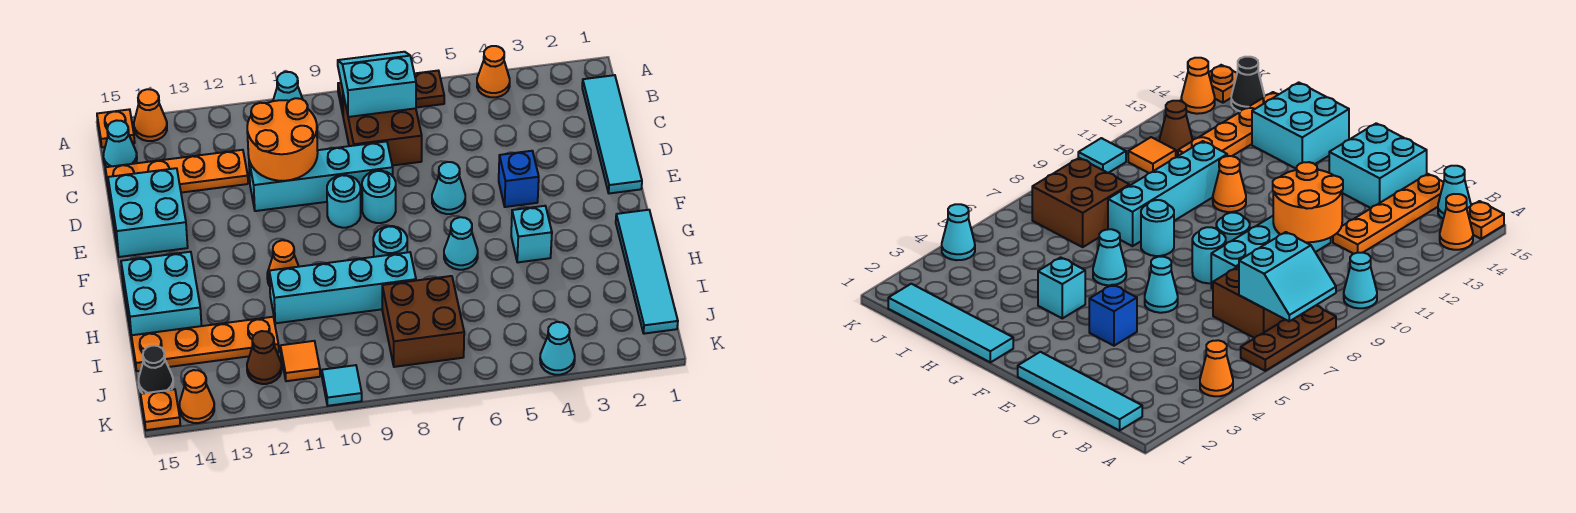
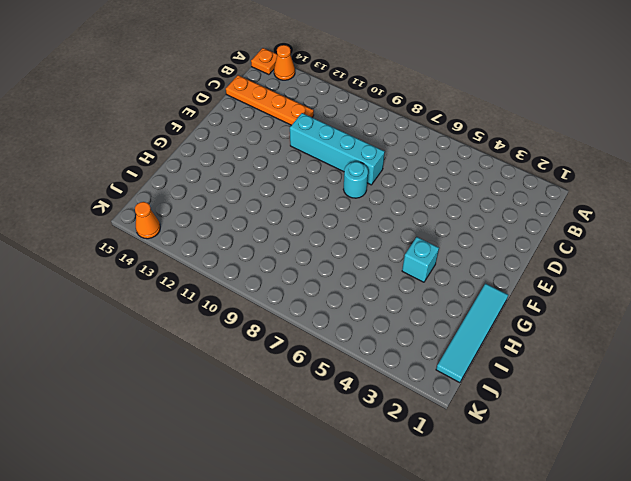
none -> orange 1x1 cone [477,46,510,97]
none -> brown 1x3 plate [338,71,444,114]
none -> cyan 1x1 cone [273,72,302,101]
none -> cyan 1x4 tile [582,75,642,193]

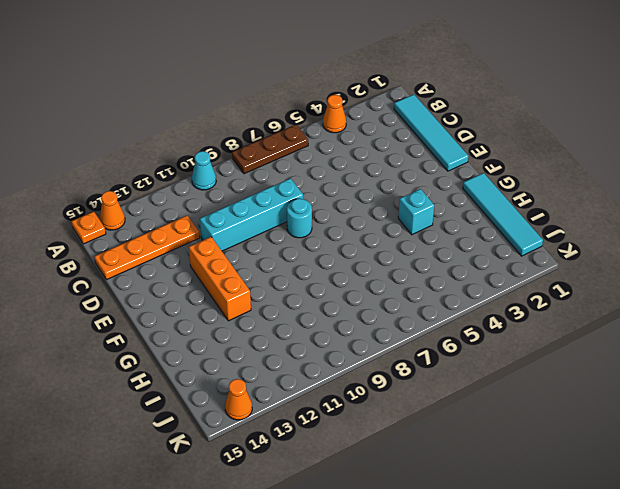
orange 1x3 brick [189,237,251,321] -> none
none -> brown 2x2 brick [343,94,422,166]
none -> cyan 1x1 cone [103,120,137,167]
none -> cyan 2x2 brick [108,168,188,257]
none -> blue 1x1 brick [499,151,539,207]

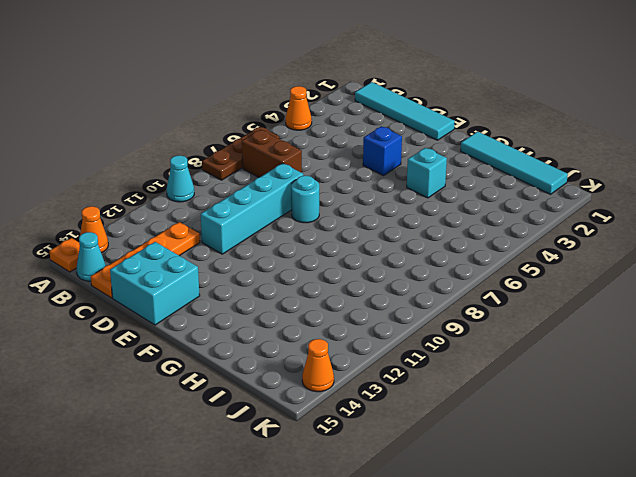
brown 1x2 brick [242,130,302,177] -> brown 2x2 brick [343,94,422,166]
none -> cyan 1x1 cone [432,162,465,214]
none -> cyan 1x1 round brick [327,175,361,228]
none -> cyan 1x1 cone [444,217,478,270]
none -> cyan 1x1 round brick [373,226,407,257]

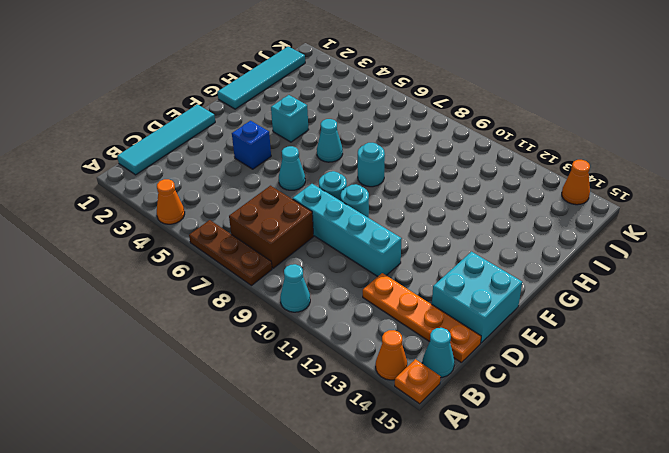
none -> orange 1x1 cone [267,240,299,286]
none -> cyan 2x2 brick [121,252,202,339]
none -> cyan 1x4 brick [269,252,416,323]
none -> brown 2x2 brick [382,276,464,367]

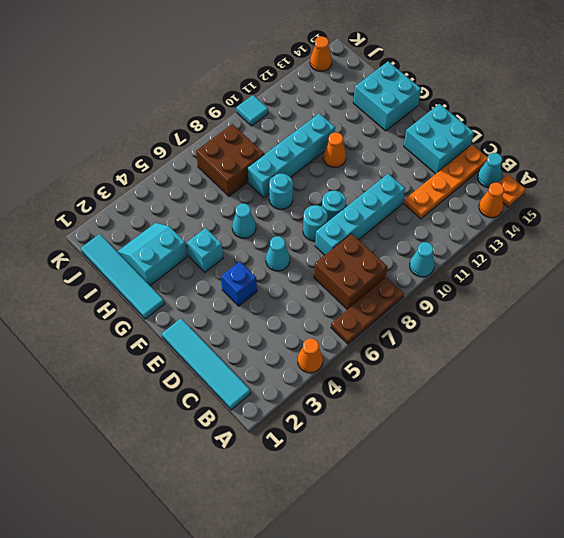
cyan 2x2 slope [117,223,187,285] -> cyan 2x2 slope turned to [338,52,416,117]
none -> orange 1x4 plate [131,317,279,371]
none -> orange 1x1 tile [280,341,320,381]
none -> brown 1x1 cone [247,331,282,384]
none -> black 1x1 cone [138,346,173,393]

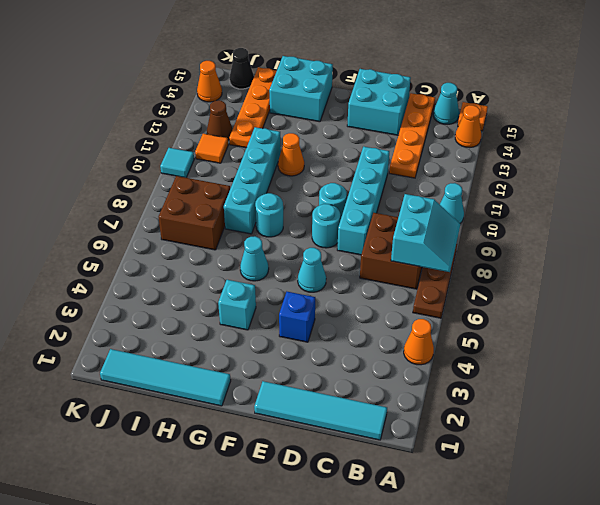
none -> cyan 1x1 cone [540,322,575,375]
none -> orange 1x1 plate [141,389,180,430]
none -> orange 2x2 round brick [247,98,318,181]

